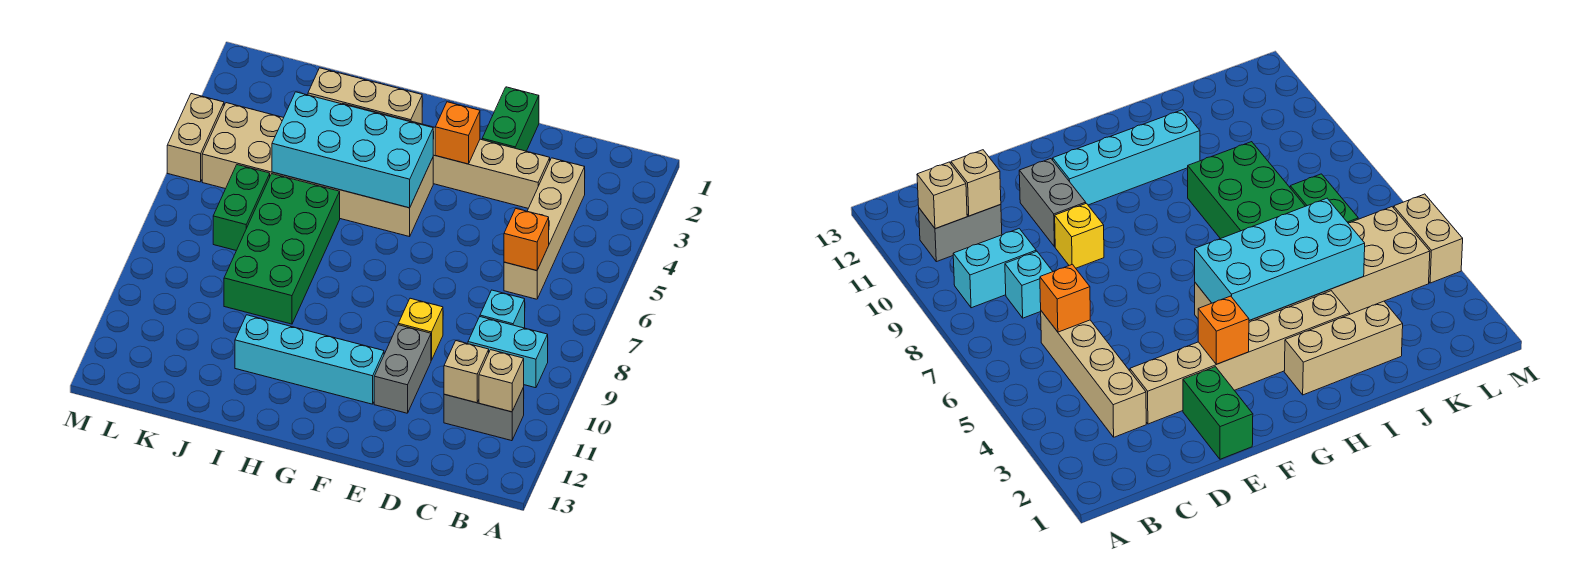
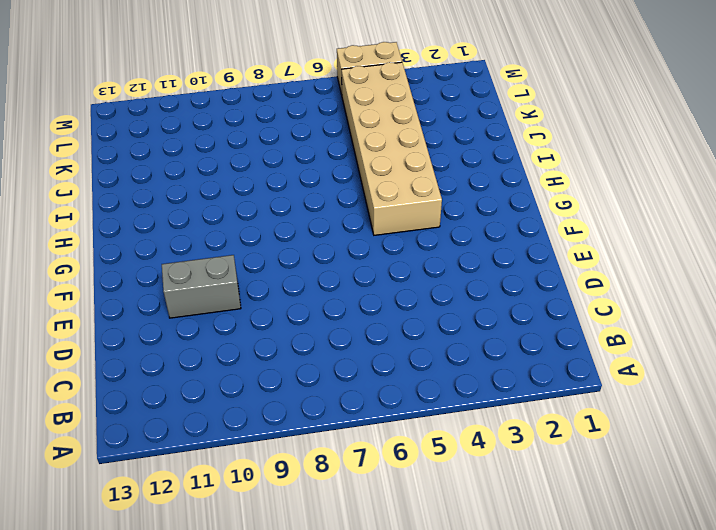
none -> cyan 1x2 brick [468,317,548,388]
none -> grey 1x2 brick [444,388,524,441]
none -> tan 1x4 brick [504,158,585,299]

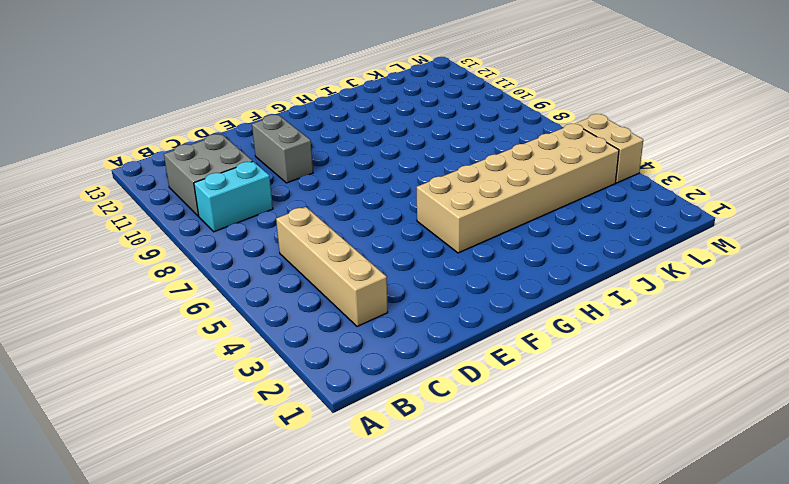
grey 2x2 brick [164,134,253,216] -> grey 1x2 brick [444,388,524,441]
none -> cyan 1x1 brick [480,290,525,328]
none -> tan 1x6 brick [342,103,550,208]
none -> green 1x2 brick [482,87,539,151]

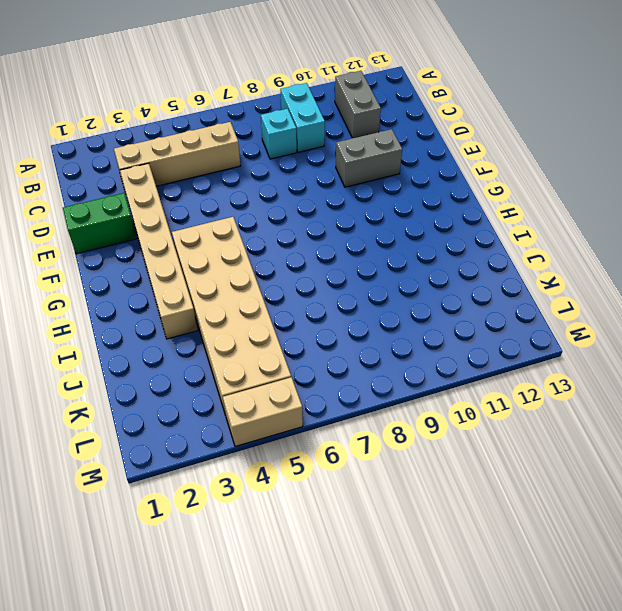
none -> yellow 1x1 brick [398,298,443,360]
none -> cyan 1x4 brick [235,315,384,404]
none -> tan 1x3 brick [308,68,422,124]

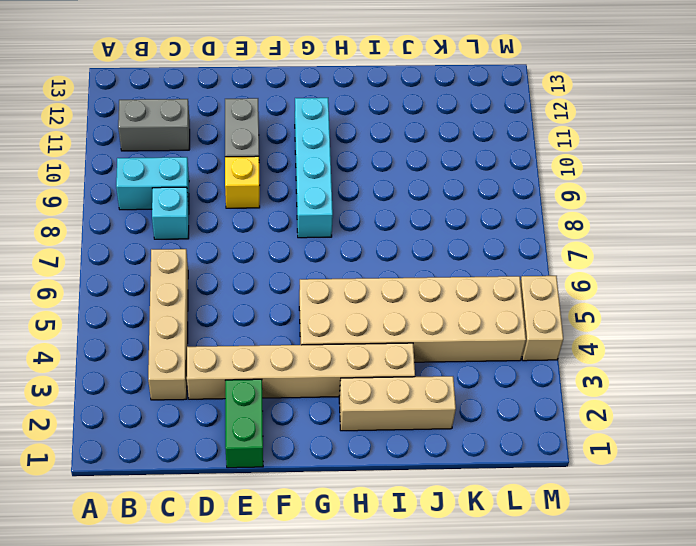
cyan 1x4 brick [295,98,333,238] -> cyan 1x4 brick turned to [235,315,384,404]
none -> green 2x4 brick [224,174,340,324]
none -> green 1x2 brick [213,165,270,251]
none -> tan 1x1 brick [479,350,524,412]

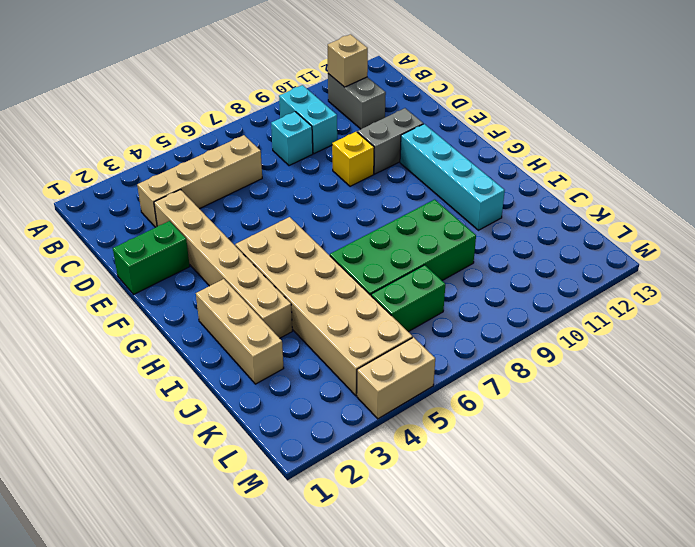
none -> orange 1x1 brick [504,209,549,271]
none -> tan 1x1 brick [444,341,489,403]
none -> orange 1x1 brick [435,102,480,164]

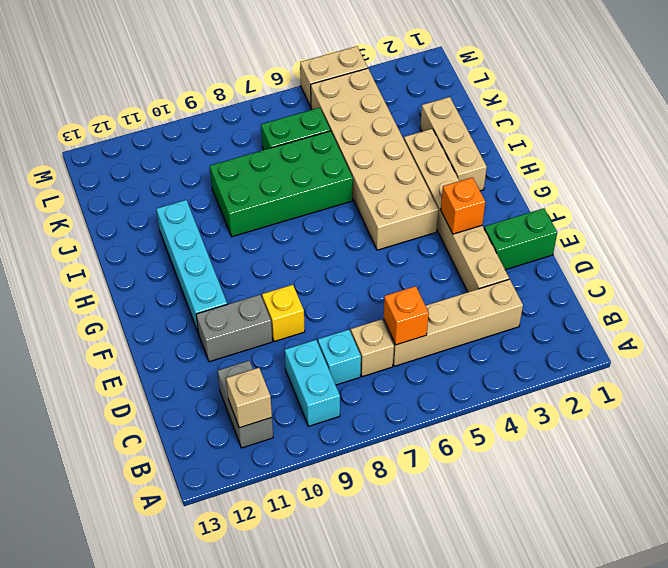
tan 1x1 brick [351,319,394,377] -> tan 1x1 brick moved to [444,341,489,403]
none -> cyan 2x4 brick [272,92,433,208]

